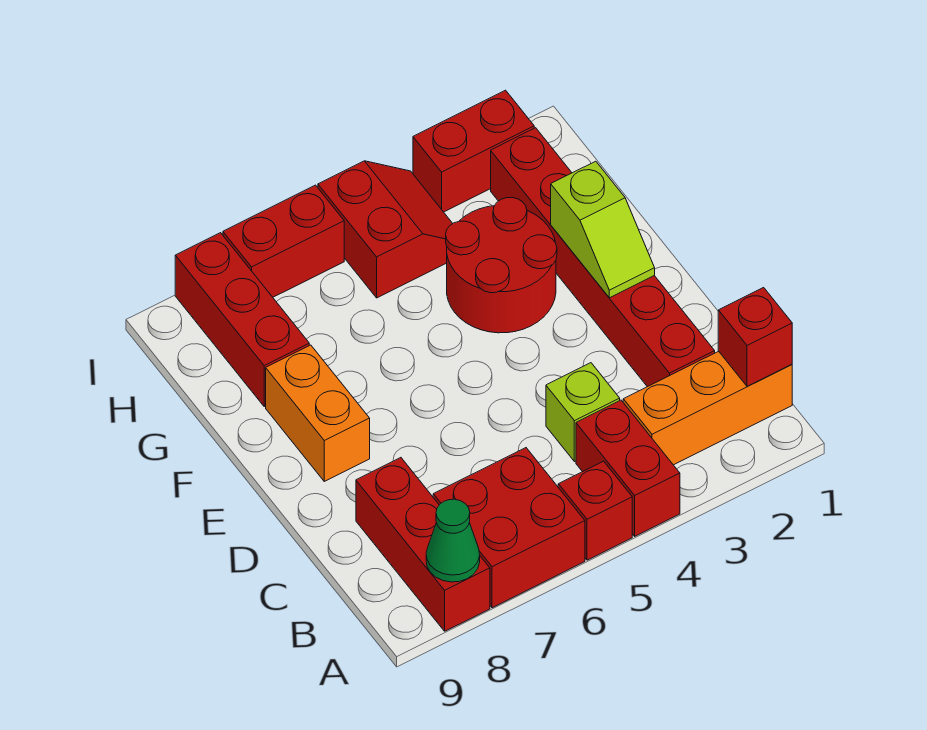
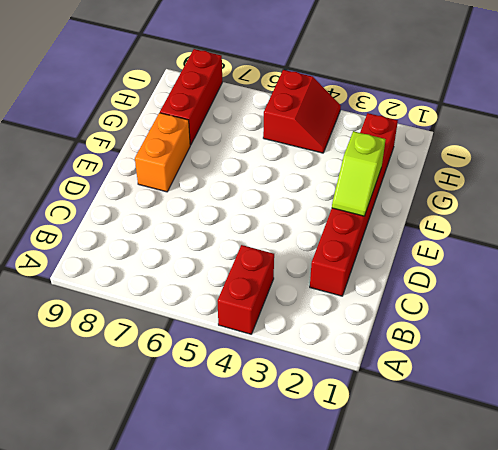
none -> red 1x1 brick [558,461,632,560]
none -> red 2x2 brick [433,448,585,608]
none -> red 1x3 brick [356,458,490,631]

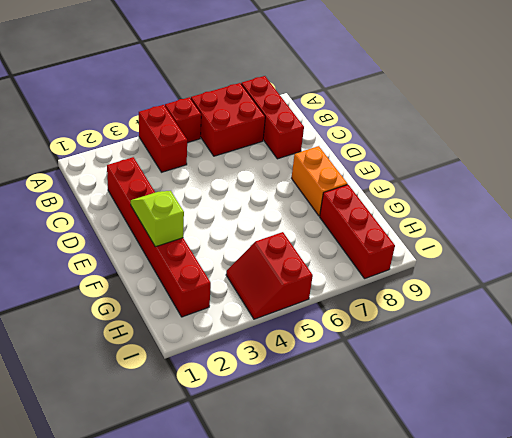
none -> orange 1x3 brick [623,351,792,465]
none -> lime 1x1 brick [546,363,620,462]
none -> red 2x2 round brick [446,198,557,333]

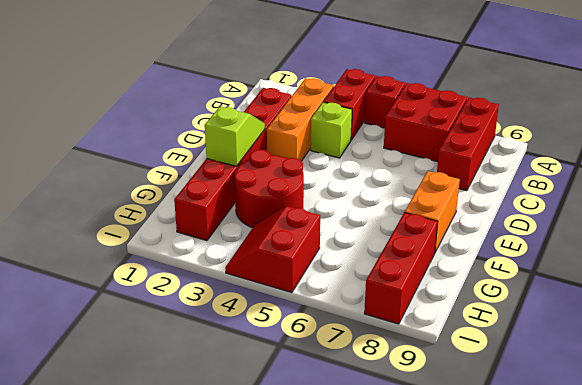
orange 1x3 brick [267,78,334,161] -> orange 1x3 brick turned to [623,351,792,465]
none -> red 1x2 brick [413,90,534,212]
none -> red 1x2 brick [223,185,344,297]
none -> green 1x1 cone [426,499,480,582]

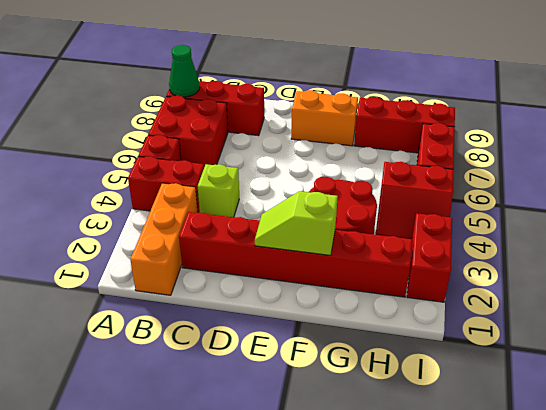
none -> red 1x1 brick [718,288,792,387]

